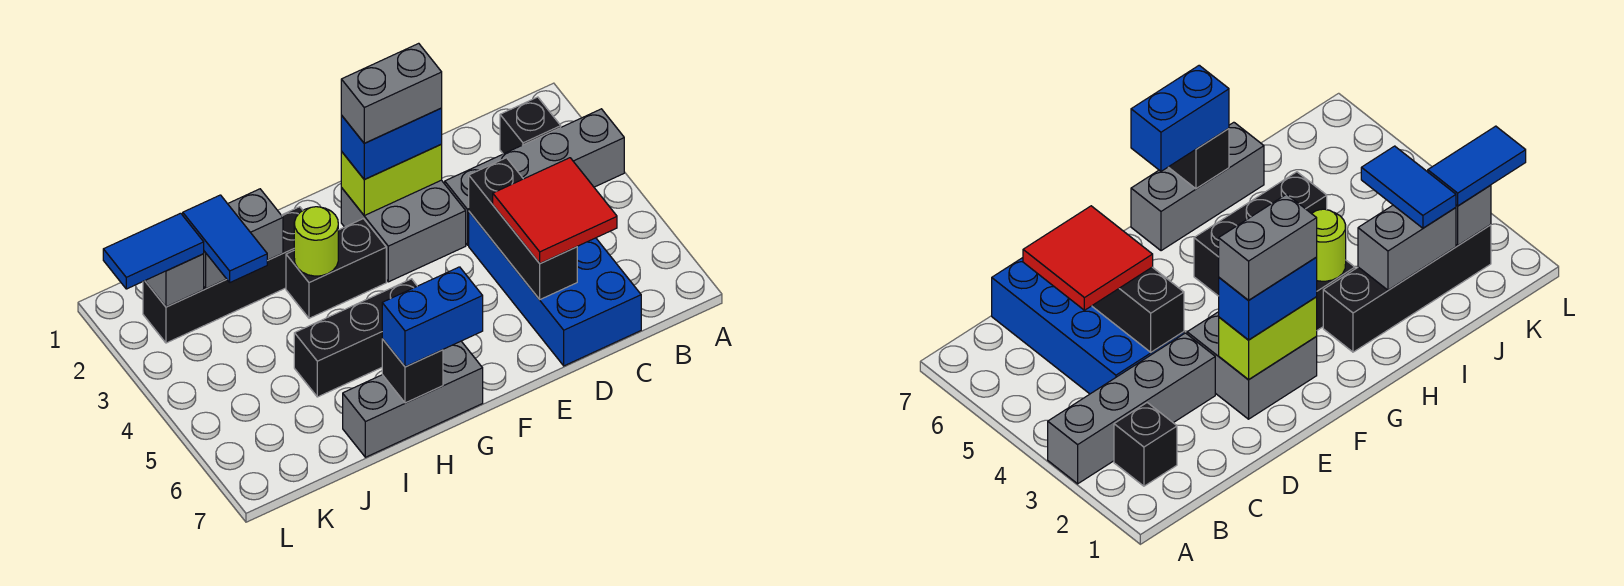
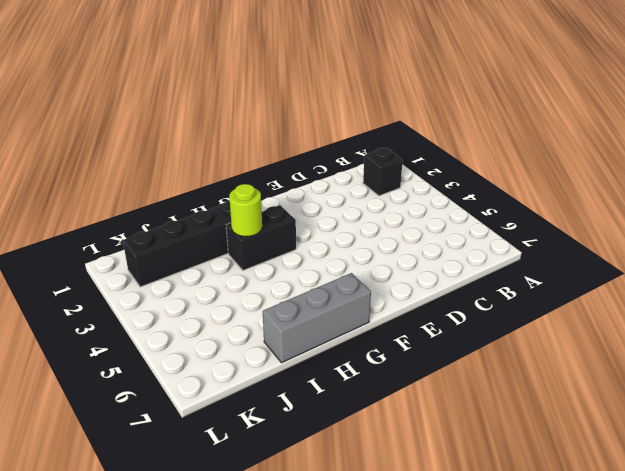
none -> grey 1x4 brick [445,109,624,245]
none -> blue 2x4 brick [469,212,641,366]
none -> grey 2x2 brick [341,180,466,282]

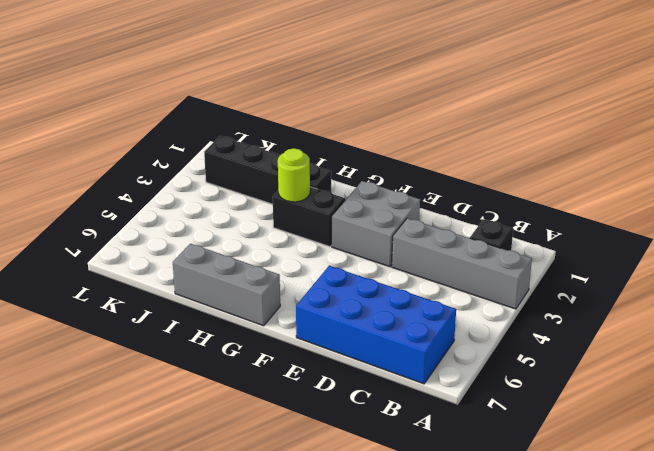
blue 2x4 brick [296,266,456,384] -> blue 2x4 brick turned to [469,212,641,366]
none -> black 1x3 brick [294,279,417,397]
none -> black 1x3 brick [469,158,577,299]
none -> lime 1x2 brick [341,144,442,216]

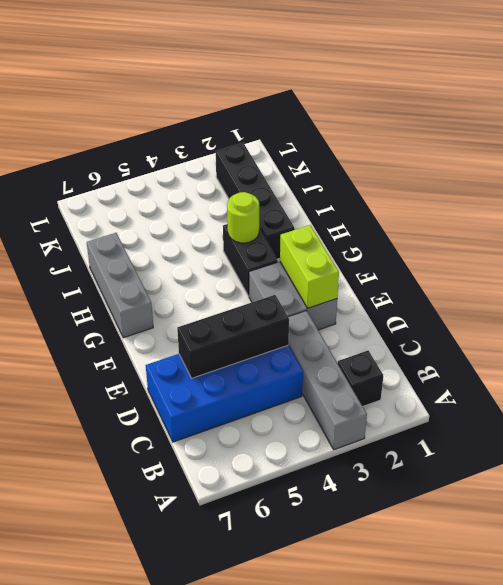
none -> black 1x3 brick [294,279,417,397]
none -> black 1x1 brick [382,339,443,403]
none -> grey 1x2 brick [204,189,283,289]

